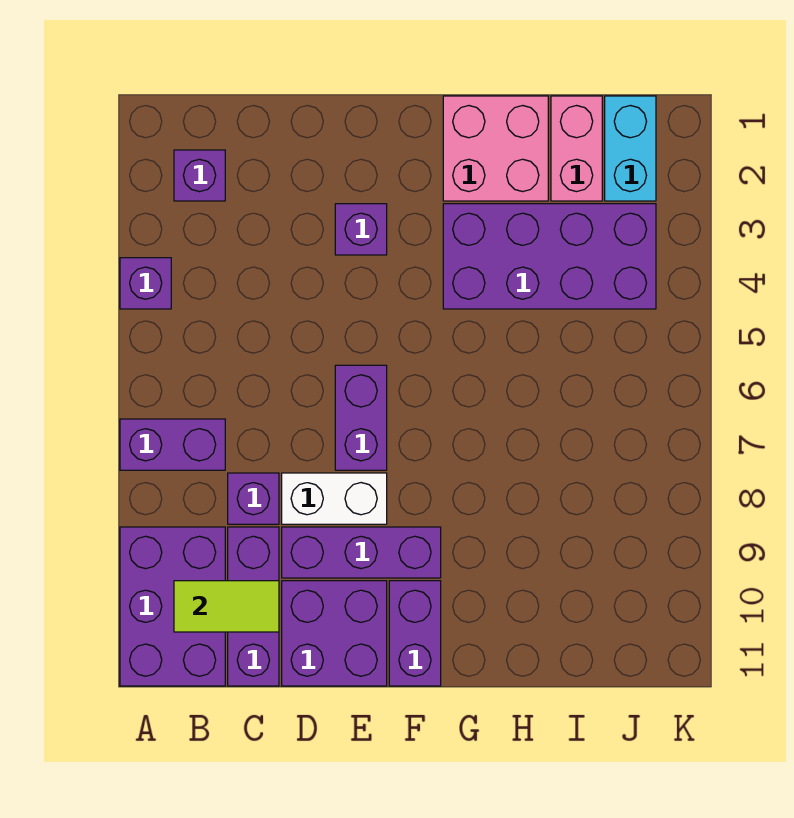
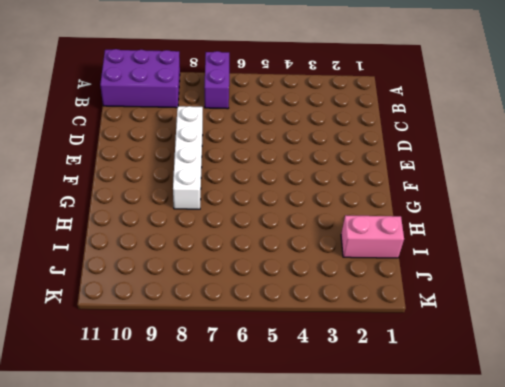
white 1x4 brick [173,106,203,209] -> white 1x2 brick [282,473,387,524]
none -> purple 1x1 brick [120,258,171,309]
none -> purple 1x1 brick [174,150,225,201]
none -> purple 1x1 brick [228,473,279,524]

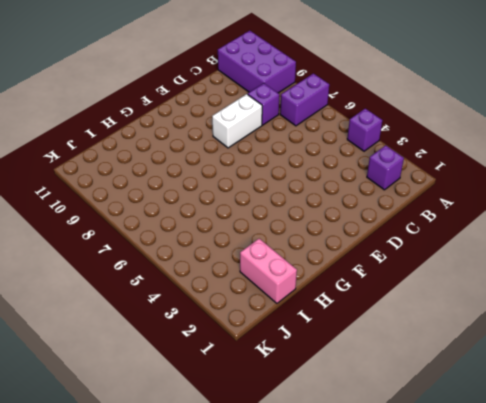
none -> purple 1x3 brick [228,527,279,686]
none -> purple 1x3 brick [282,527,441,578]
none -> purple 2x2 brick [282,581,387,686]

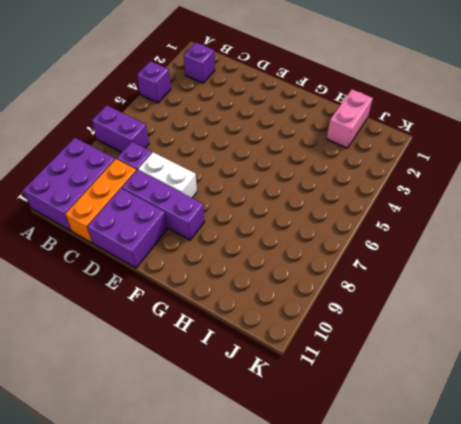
orange 1x3 brick [65,159,136,243] -> purple 1x3 brick [228,527,279,686]
none -> purple 1x1 brick [335,204,387,255]
none -> purple 1x2 brick [335,365,387,470]
none -> purple 1x2 brick [389,581,441,686]

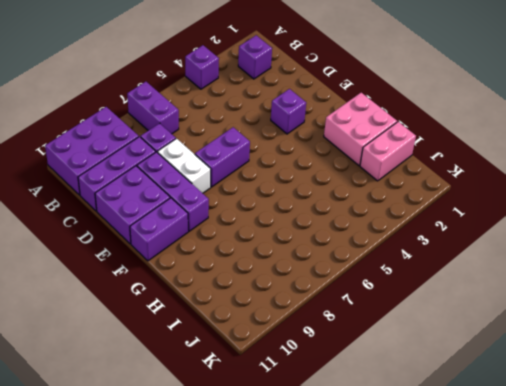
none -> purple 2x4 brick [443,204,656,309]
none -> cyan 1x2 brick [605,96,656,201]
none -> lime 1x2 tile [174,581,279,632]

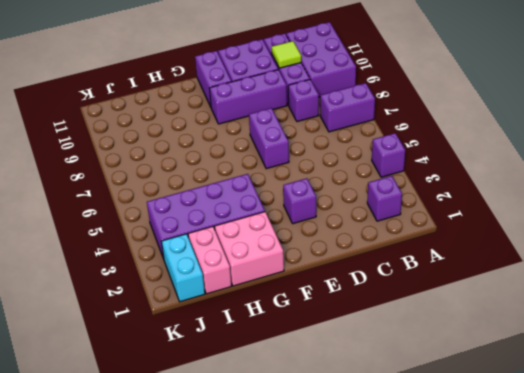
lime 1x1 tile [271,41,301,68] -> lime 1x2 tile [174,581,279,632]
none -> white 1x2 brick [282,473,387,524]

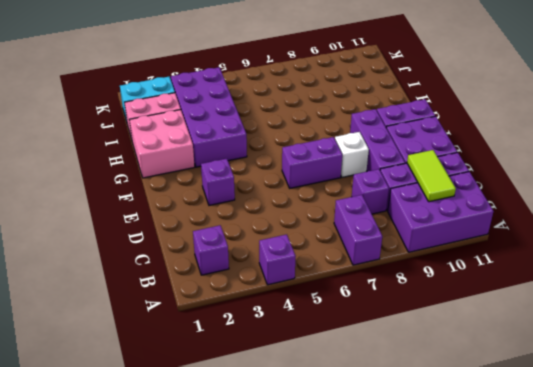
white 1x1 brick [335,132,369,177] -> white 1x2 brick [282,473,387,524]

